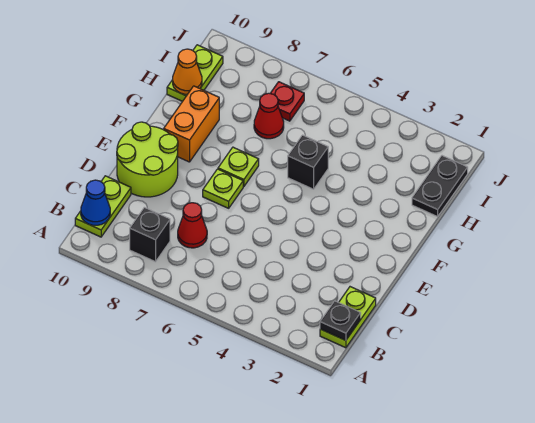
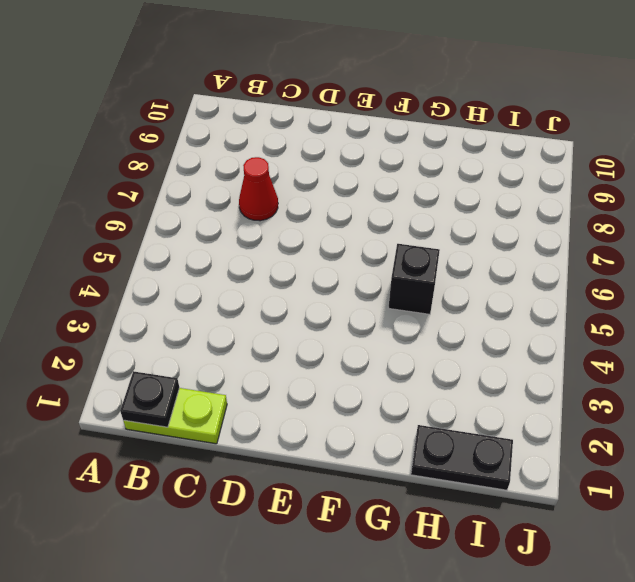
none -> black 1x1 brick [130,207,170,262]
none -> lime 1x2 plate [75,176,131,237]
none -> lime 2x2 round brick [117,122,178,197]

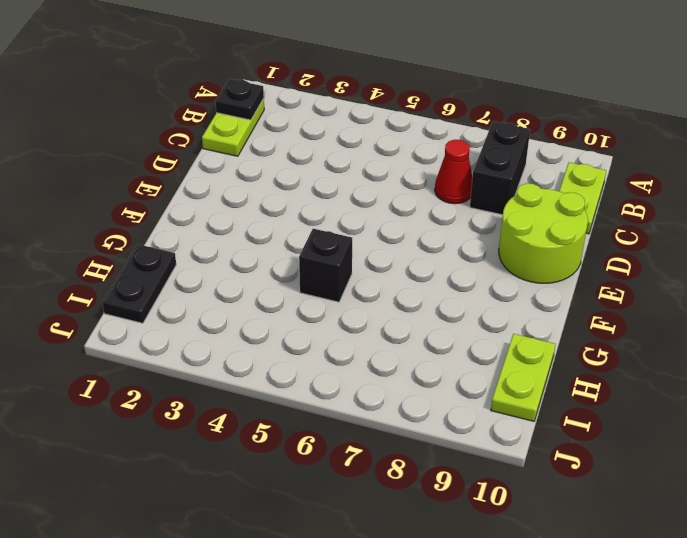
black 1x2 brick [470,121,530,215] -> black 1x1 brick [130,207,170,262]
none -> lime 1x1 plate [203,169,243,208]
none -> lime 1x1 plate [218,147,259,187]
none -> orange 1x2 brick [164,86,219,162]

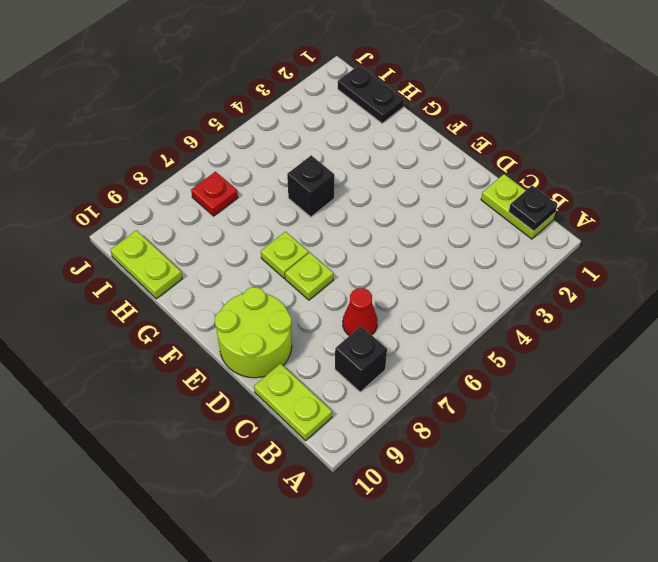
none -> orange 1x2 brick [164,86,219,162]
none -> red 1x1 cone [254,93,284,139]
none -> blue 1x1 cone [81,180,110,225]

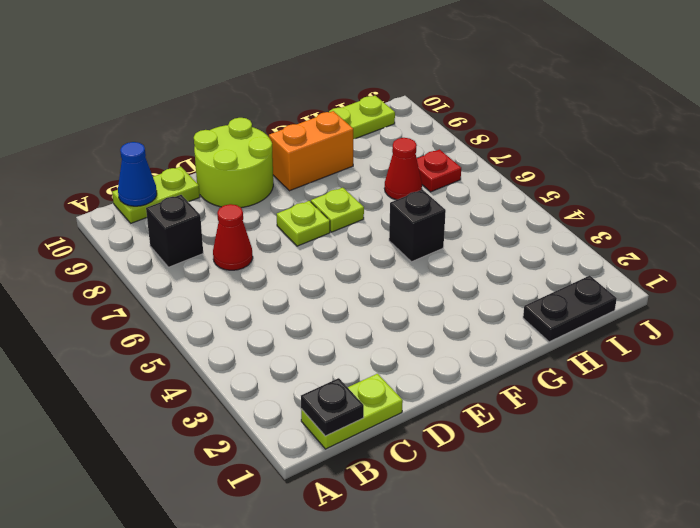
none -> orange 1x1 cone [173,49,202,94]

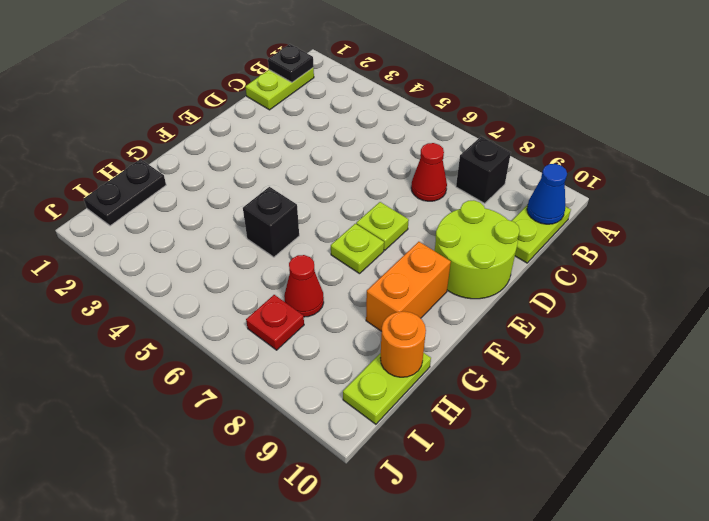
orange 1x1 round brick [381,311,426,377] -> orange 1x1 cone [173,49,202,94]

